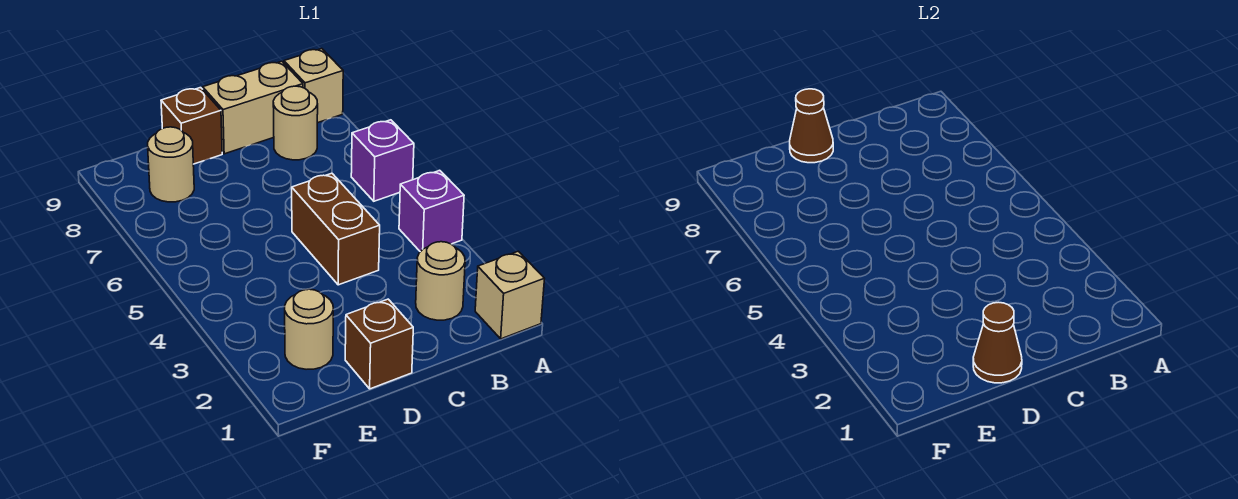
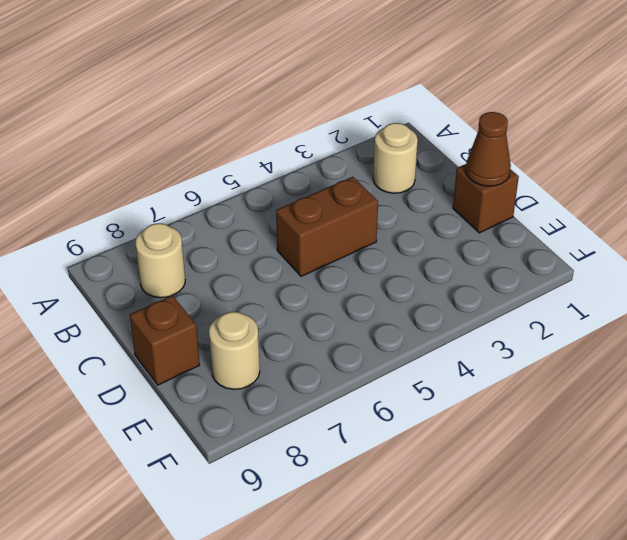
none -> tan 1x1 brick [475,251,545,339]
none -> purple 1x1 brick [399,170,464,252]
none -> purple 1x1 brick [351,120,414,201]

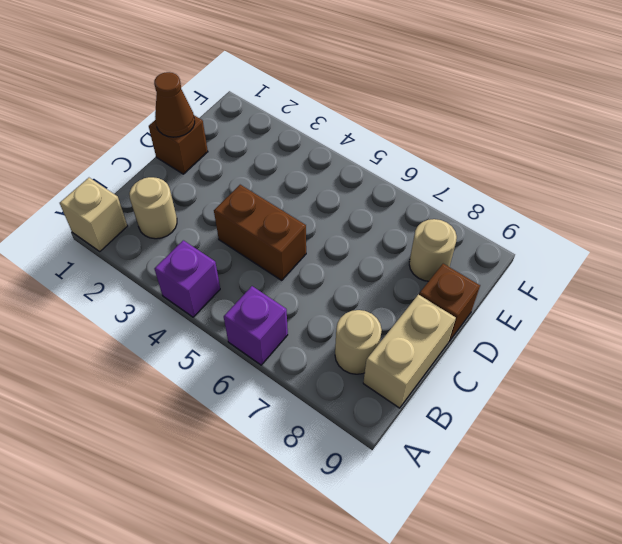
none -> tan 1x1 brick [284,49,343,123]
none -> tan 1x1 round brick [285,289,333,369]
none -> brown 1x1 cone [790,89,833,163]

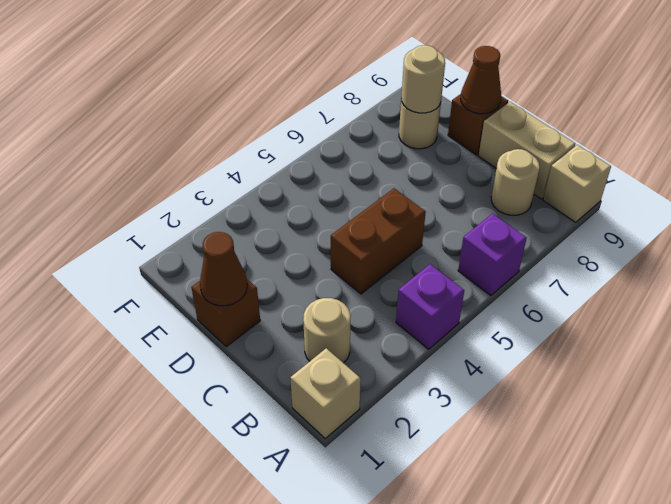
tan 1x1 round brick [401,45,445,113] -> tan 1x1 round brick moved to [285,289,333,369]

